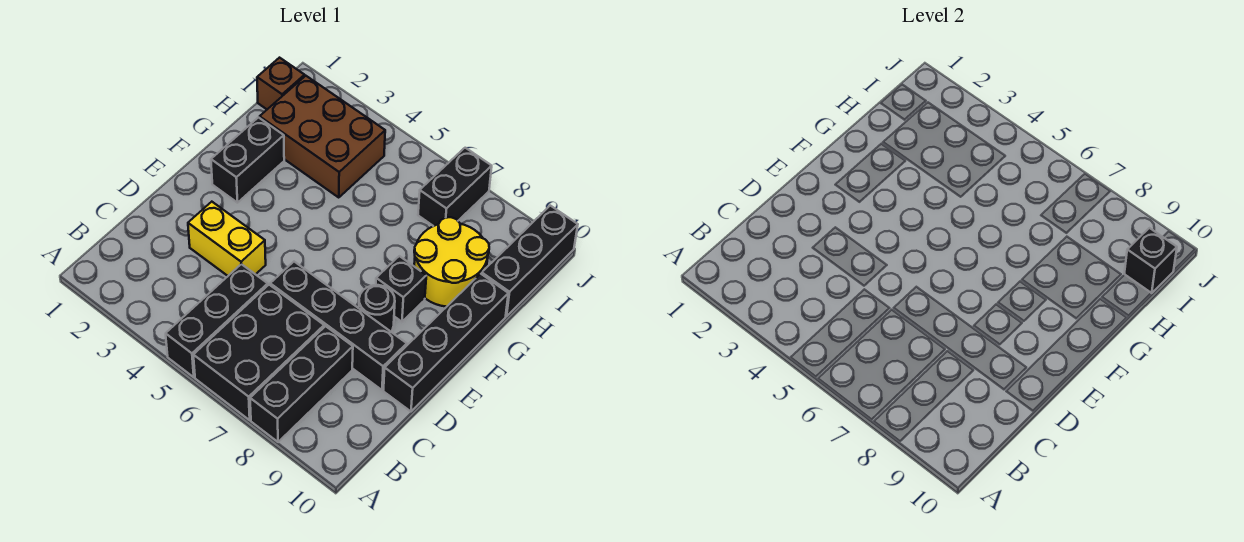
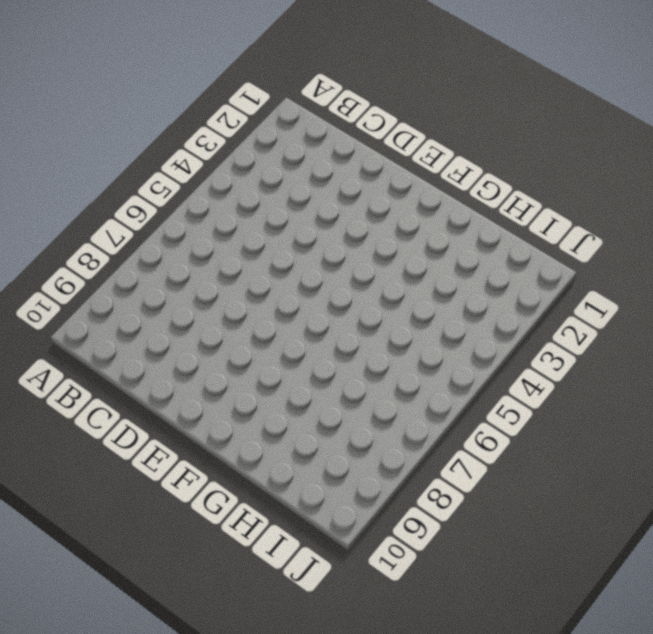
none -> black 1x3 brick [166,264,268,377]
none -> black 2x3 brick [193,285,324,420]
none -> black 1x3 brick [250,326,353,442]

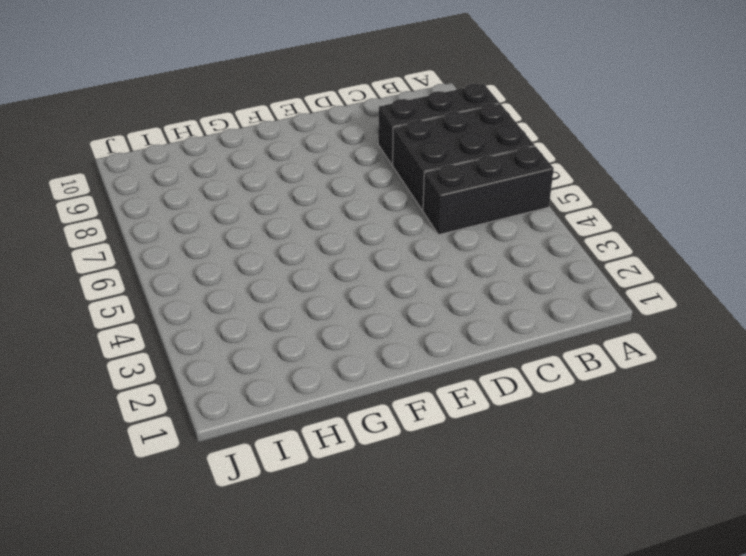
none -> yellow 1x2 brick [188,202,266,276]
none -> black 1x4 brick [270,262,407,390]
none -> black 1x4 brick [384,274,508,411]

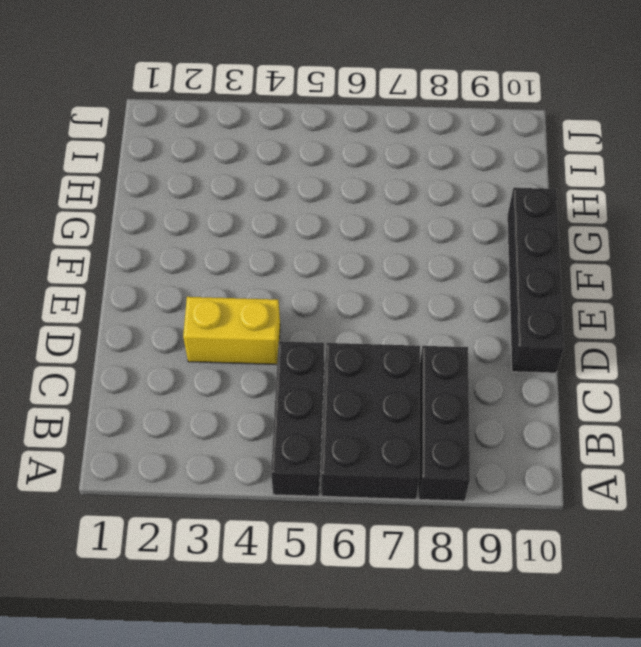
none -> black 1x4 brick [270,262,407,390]
none -> black 1x1 round brick [359,285,395,331]
none -> black 1x2 brick [211,118,284,203]

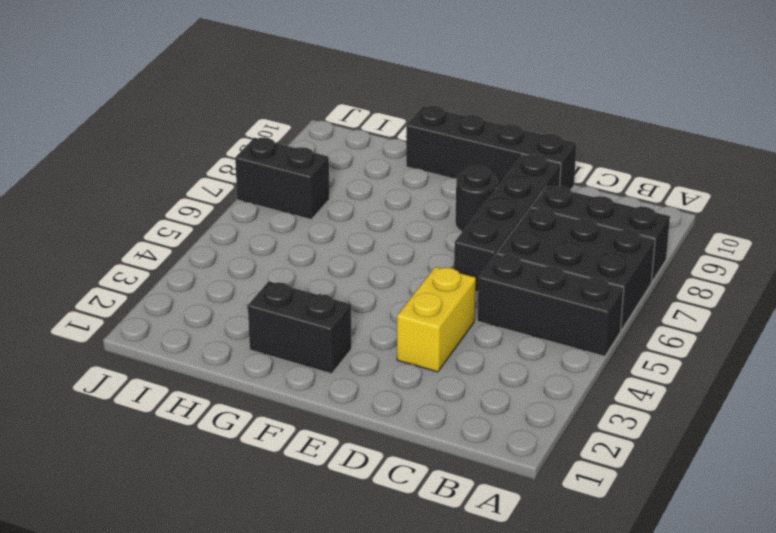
none -> black 1x1 brick [376,256,426,322]
none -> yellow 2x2 round brick [414,217,489,307]
none -> brown 2x3 brick [260,76,385,197]

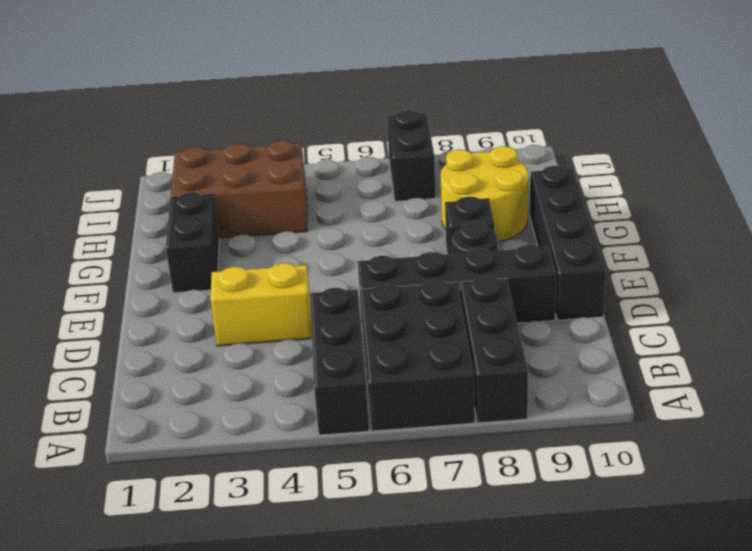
none -> black 1x3 brick [482,206,578,316]
none -> brown 1x1 brick [257,58,305,109]
none -> black 1x1 brick [1124,228,1177,293]

